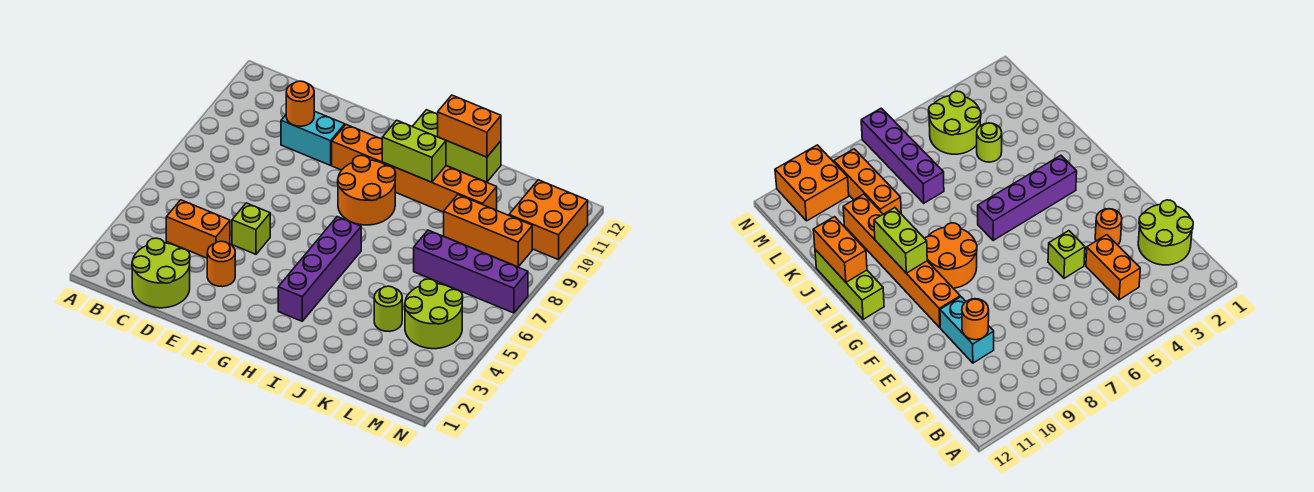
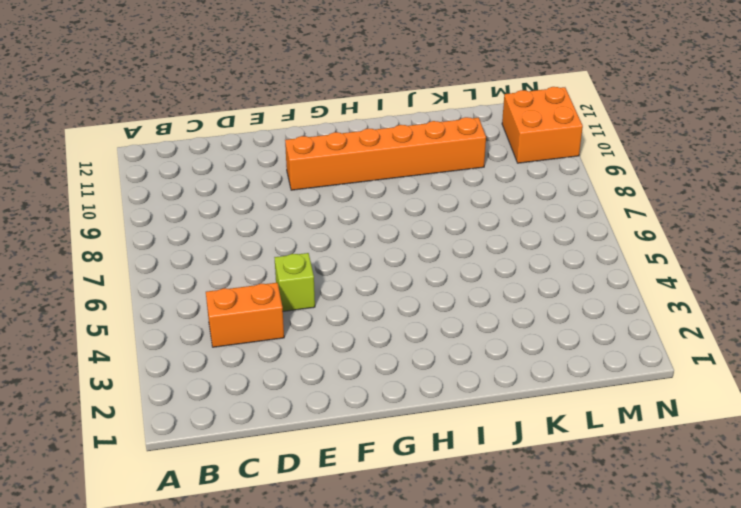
none -> lime 2x2 round brick [132,238,190,308]
none -> cyan 1x2 brick [281,111,345,165]
none -> orange 1x1 round brick [207,241,235,287]

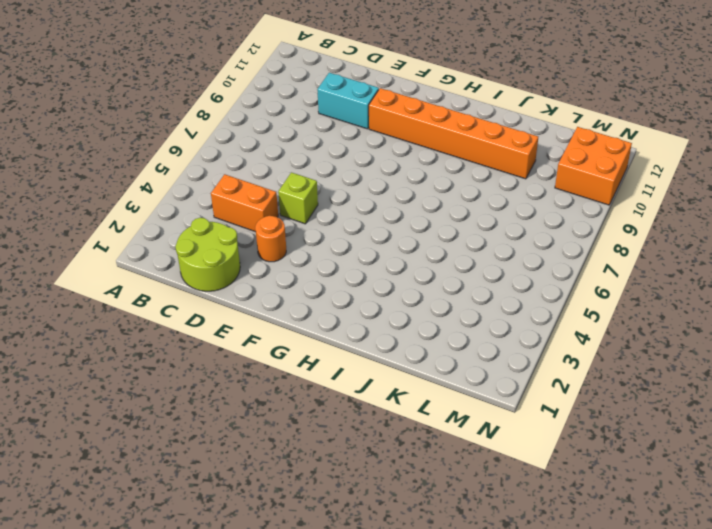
none -> orange 2x2 round brick [338,155,396,225]
none -> purple 1x4 brick [278,217,361,321]
none -> lime 1x3 brick [412,110,501,182]

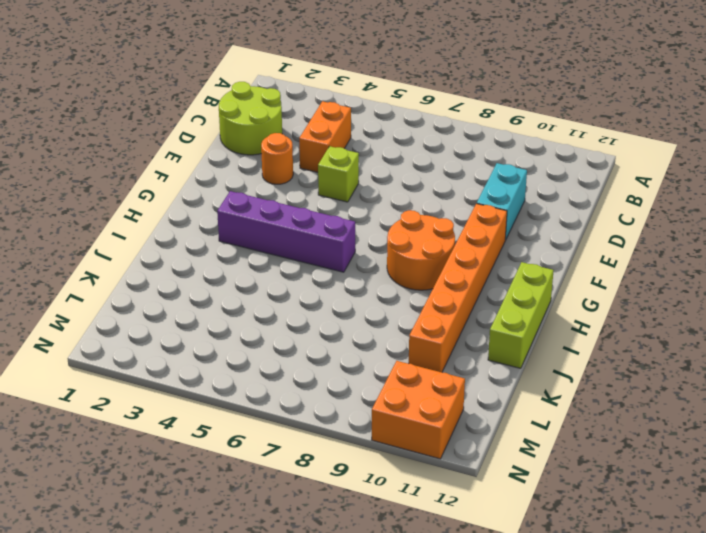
none -> lime 1x1 round brick [374,286,402,331]
none -> purple 1x4 brick [414,230,528,313]
none -> orange 1x3 brick [444,195,532,267]

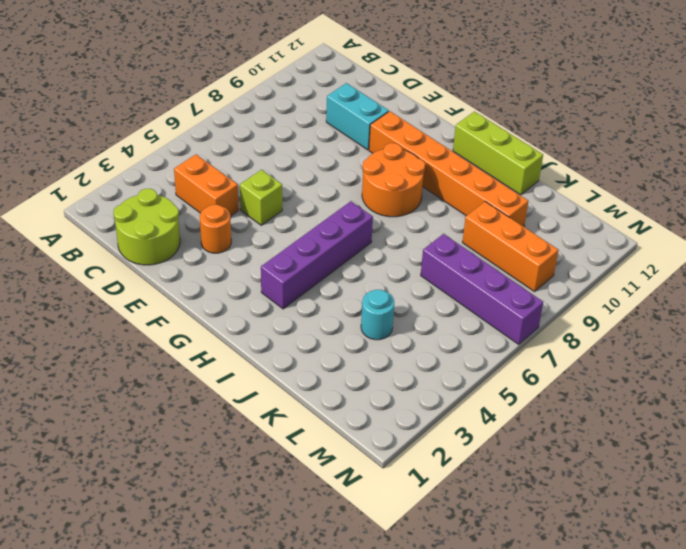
cyan 1x1 round brick [361,290,394,340] -> lime 1x1 round brick [374,286,402,331]
none -> lime 2x2 round brick [405,279,463,349]
none -> orange 2x2 brick [509,180,588,260]
none -> orange 1x1 round brick [286,81,314,126]

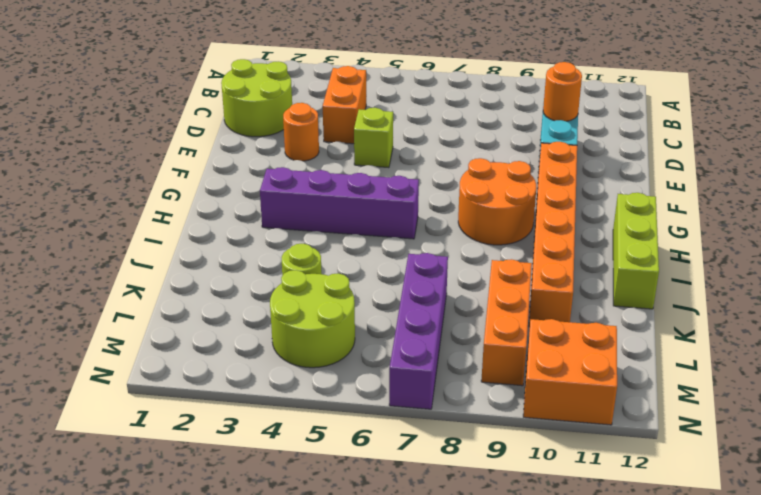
none -> lime 1x2 brick [382,120,446,182]
none -> orange 1x2 brick [437,95,501,157]

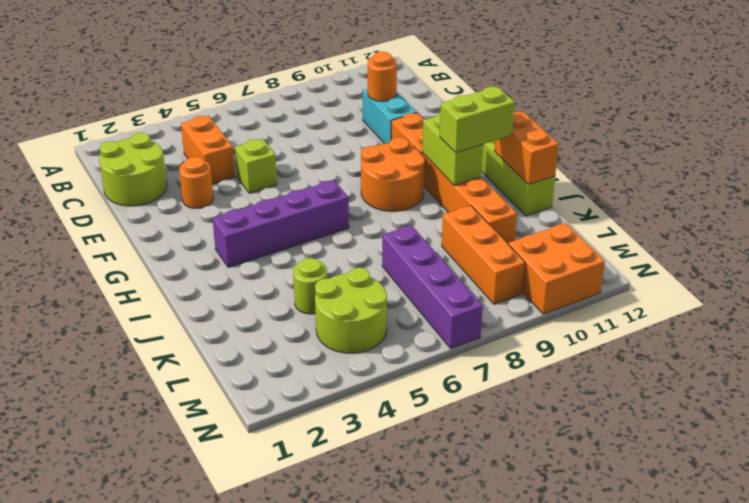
lime 1x2 brick [440,86,515,153] -> none

